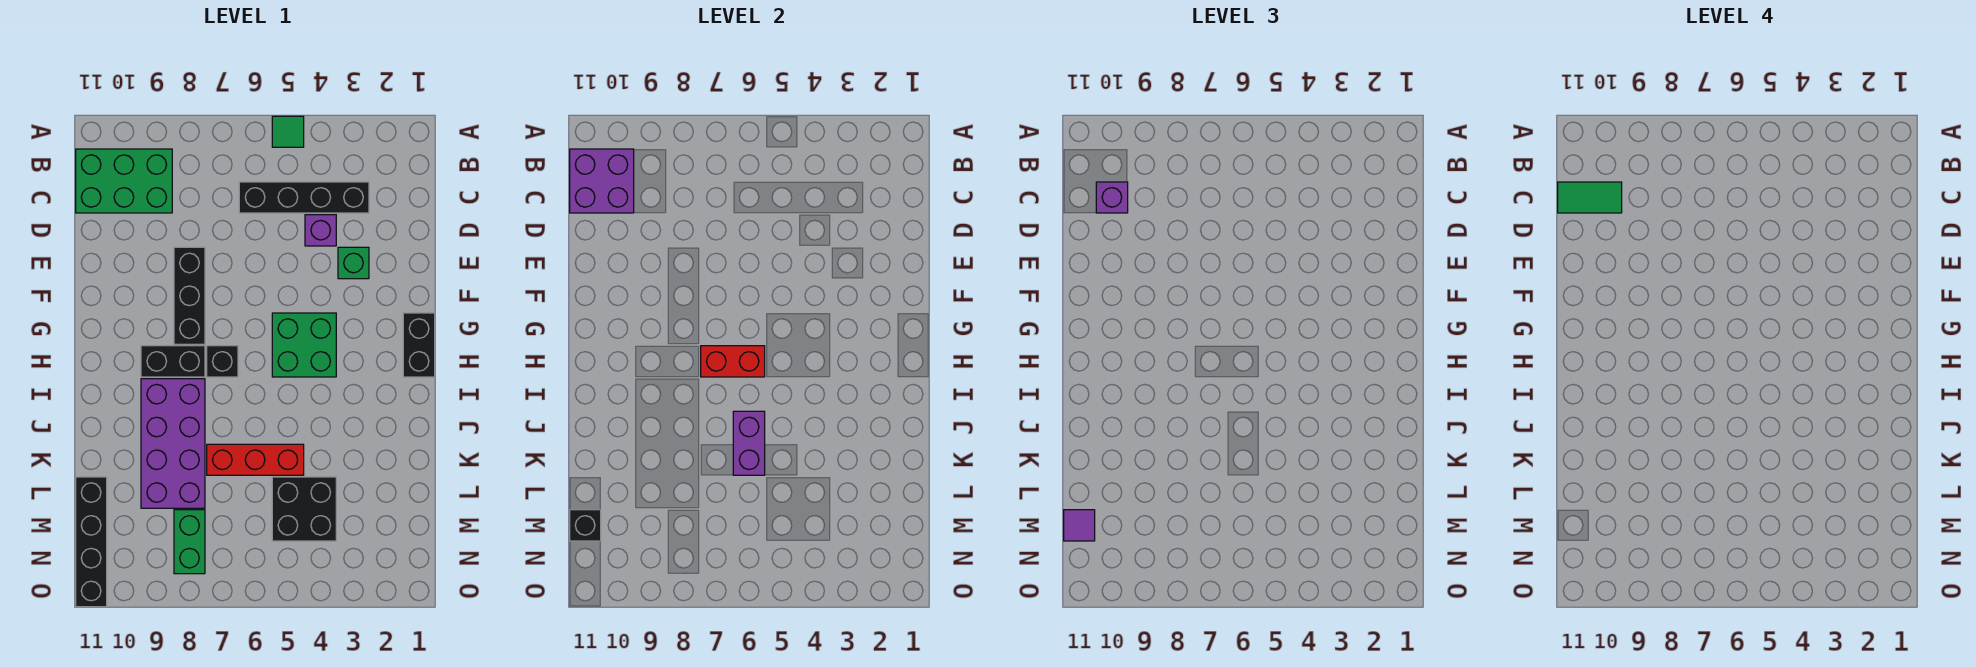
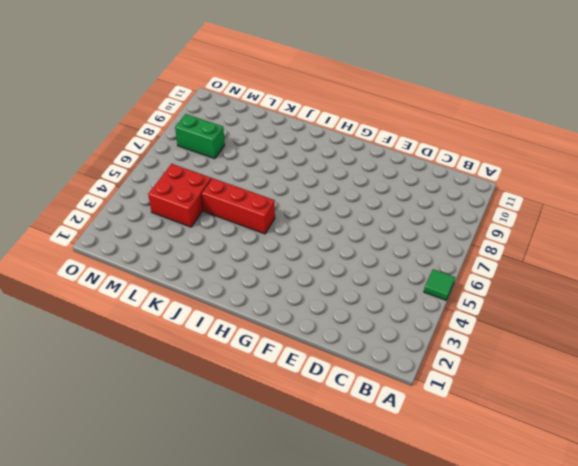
red 1x3 brick [202,178,275,234] -> red 1x3 brick turned to [207,444,304,475]
red 2x2 brick [148,164,211,227] -> black 2x2 brick [272,477,336,541]
none -> green 2x3 brick [76,149,172,213]
none -> black 1x4 brick [239,182,369,213]
none -> purple 1x1 brick [305,215,336,246]

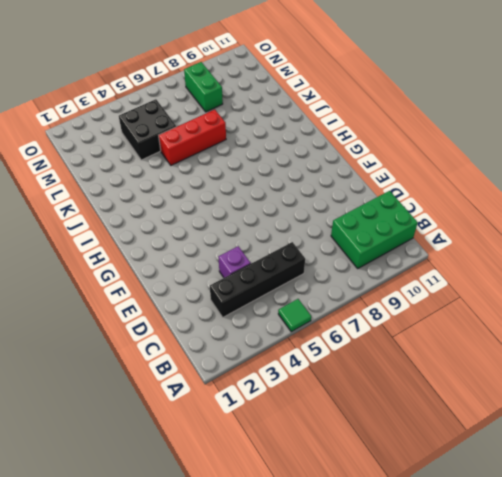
none -> green 1x1 brick [338,247,369,279]
none -> black 1x3 brick [174,247,205,344]
none -> black 1x2 brick [403,313,435,377]

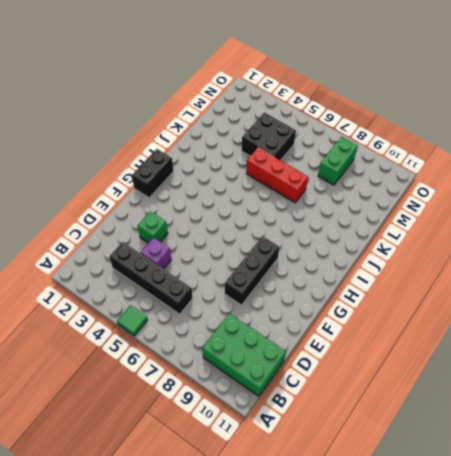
none -> green 2x2 brick [272,313,336,377]
none -> black 1x1 brick [207,346,238,377]
none -> black 1x2 brick [141,346,205,377]

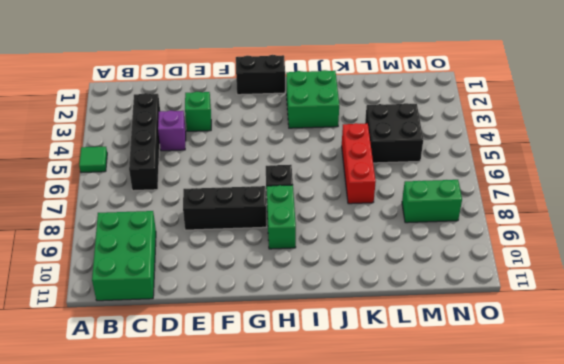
green 1x2 brick [267,185,296,249] -> black 1x2 brick [141,346,205,377]
green 2x2 brick [286,70,339,128] -> green 2x2 brick moved to [272,313,336,377]
none -> purple 2x4 brick [141,379,205,508]
none -> black 1x4 brick [76,477,107,607]
none -> purple 2x2 brick [570,149,634,213]

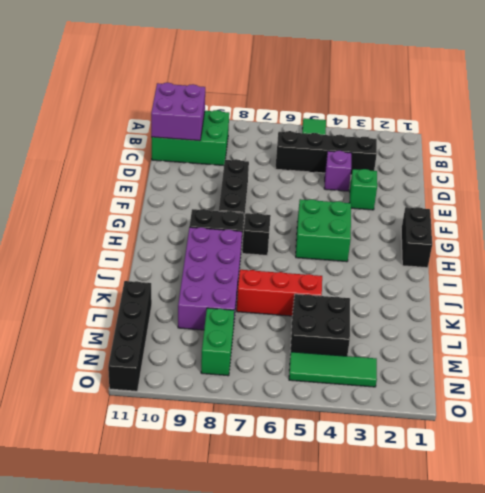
green 1x3 tile [289,352,377,387] -> none
none -> red 1x2 brick [701,346,765,377]
none -> purple 1x2 brick [733,411,765,475]
none -> black 1x1 brick [570,510,601,541]

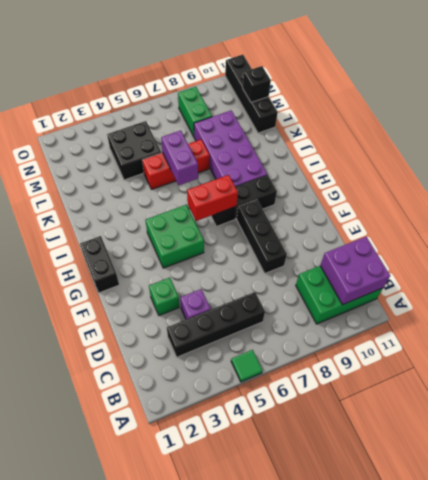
none -> purple 1x1 brick [1096,182,1128,213]
none -> purple 1x1 tile [1064,510,1095,541]
none -> green 1x2 tile [1558,182,1622,213]

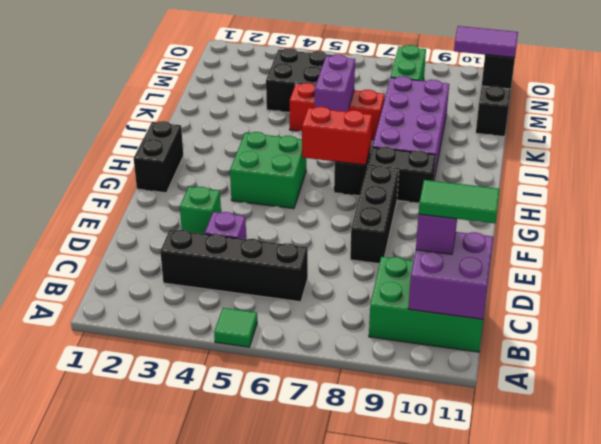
purple 1x2 tile [454,26,518,58] -> purple 1x1 tile [1064,510,1095,541]

